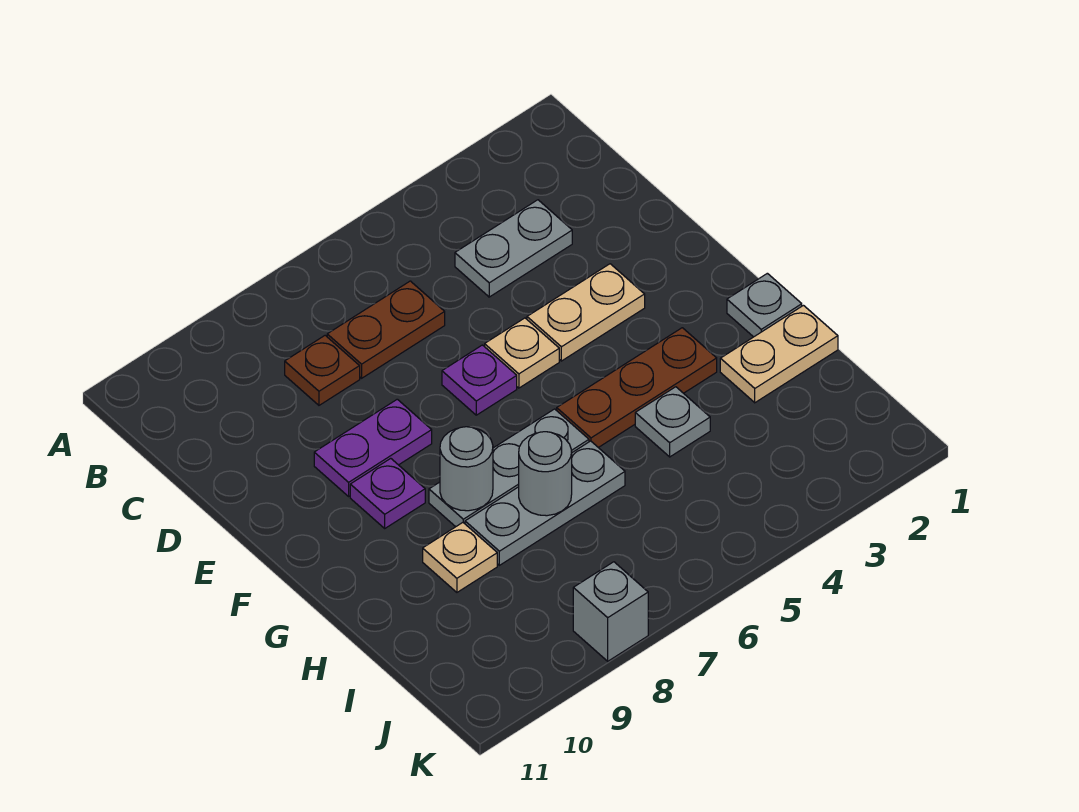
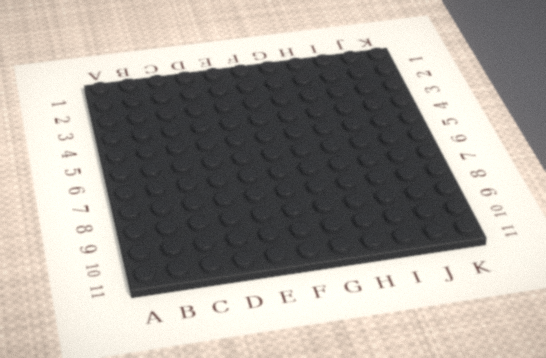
none -> grey 1x2 plate [455,200,572,297]
none -> brown 1x2 plate [327,281,445,378]
none -> brown 1x1 plate [285,335,360,405]

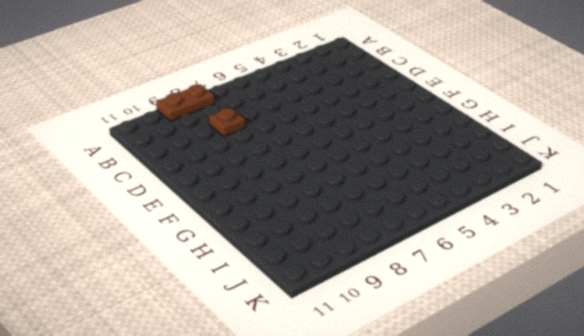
brown 1x2 plate [156,85,215,121] -> brown 1x2 plate moved to [327,281,445,378]
none -> grey 1x2 plate [455,200,572,297]
none -> tan 1x2 plate [527,264,645,361]
none -> tan 1x1 plate [485,318,559,388]

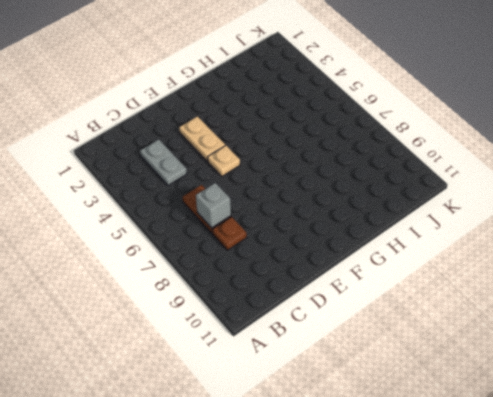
grey 1x1 brick [196,183,231,228] -> grey 1x1 brick moved to [573,562,648,661]
none -> purple 1x1 plate [442,345,517,415]
none -> purple 1x2 plate [314,399,432,496]
none -> purple 1x1 plate [350,458,425,528]

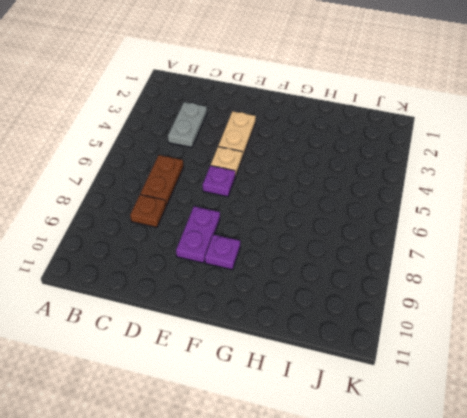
none -> grey 1x1 plate [727,273,802,337]
none -> brown 1x3 plate [557,328,717,448]
none -> grey 1x3 plate [429,409,589,527]

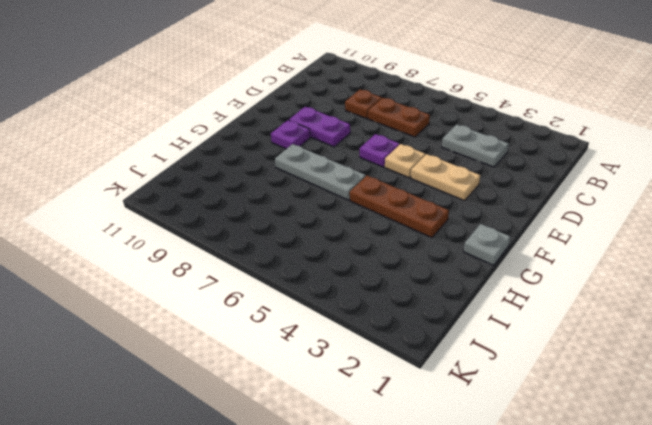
none -> tan 1x2 plate [720,306,838,403]
none -> grey 1x1 plate [635,387,710,457]
none -> grey 1x3 plate [465,441,625,565]

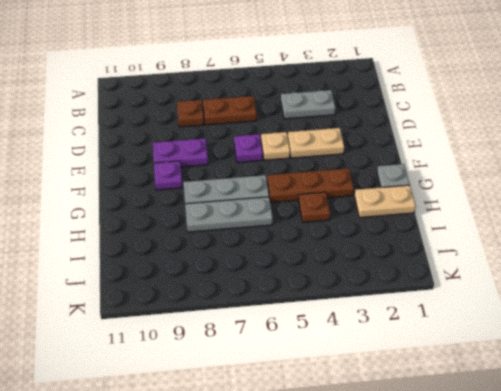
brown 1x1 plate [299,192,330,222] -> grey 1x1 plate [635,387,710,457]
none -> tan 1x1 plate [423,523,497,592]
none -> grey 1x1 brick [573,562,648,661]
none -> grey 1x1 round brick [440,427,493,511]

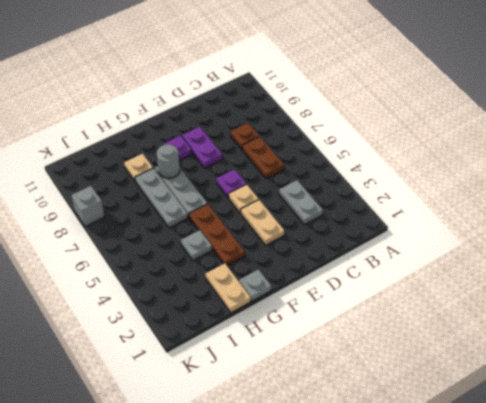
none -> grey 1x1 round brick [519,432,572,516]

